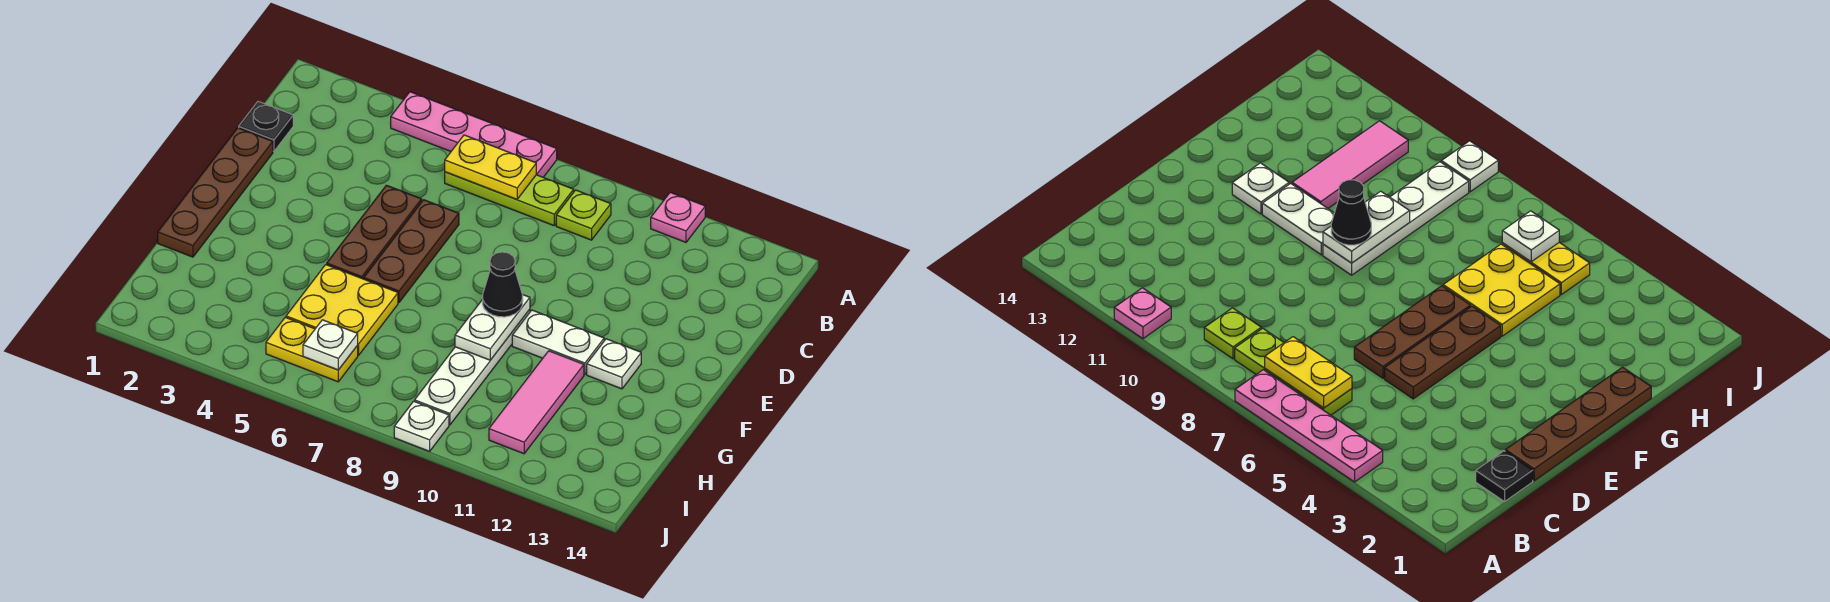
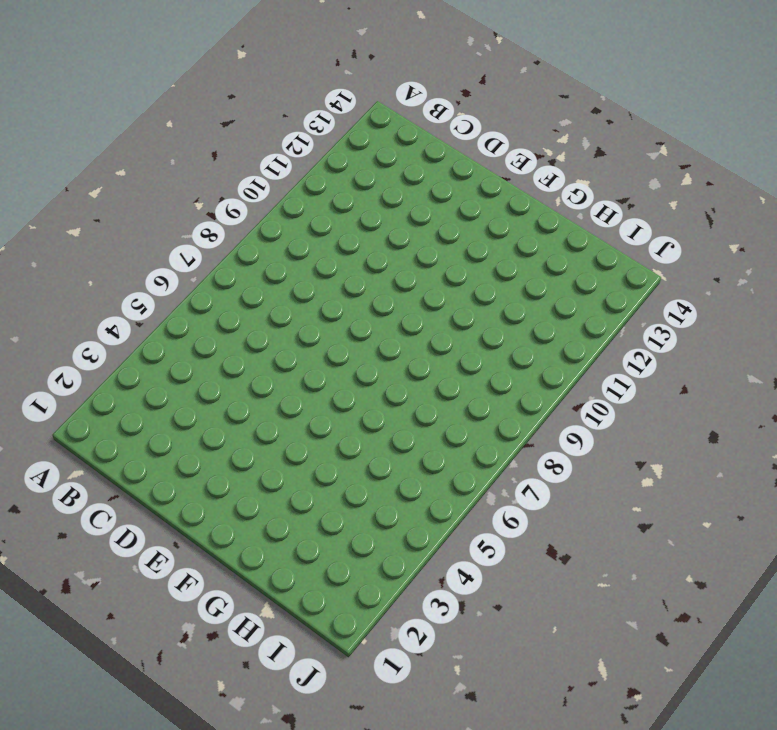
none -> pink 1x4 plate [391,92,557,177]
none -> pink 1x1 plate [651,192,705,242]
none -> lime 1x3 plate [445,172,574,226]

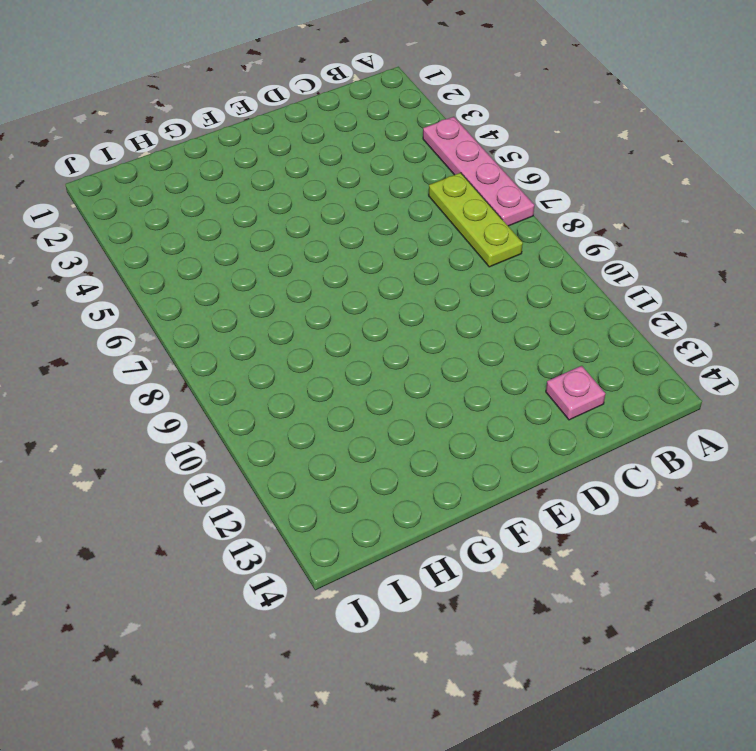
pink 1x1 plate [546,366,605,420] -> pink 1x1 plate moved to [651,192,705,242]
none -> lime 1x1 plate [556,190,611,240]
none -> black 1x1 plate [239,102,293,151]
none -> brown 1x4 plate [158,128,273,257]

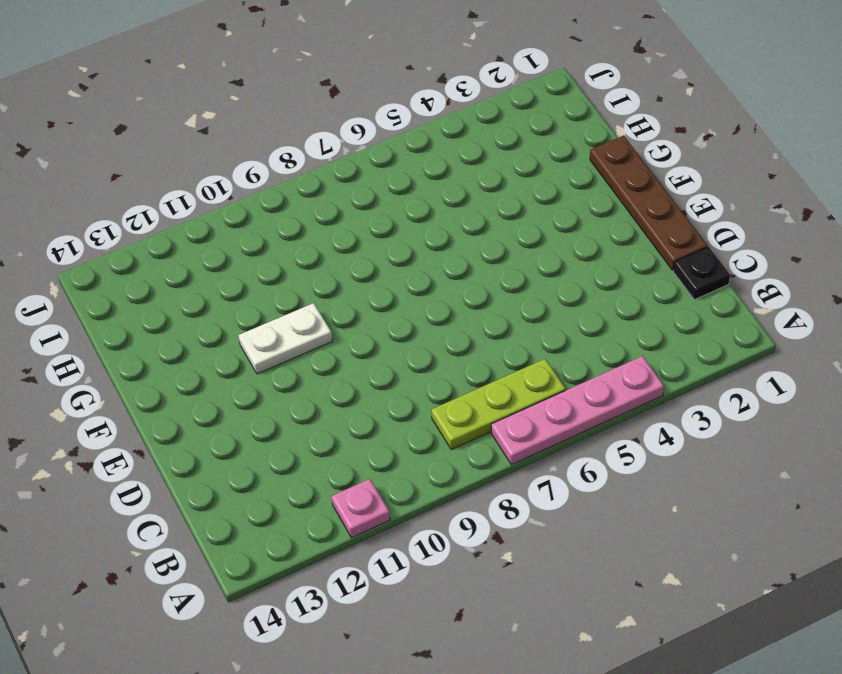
none -> lime 1x1 plate [556,190,611,240]
none -> brown 1x3 plate [327,185,422,279]
none -> brown 1x3 plate [364,200,459,303]

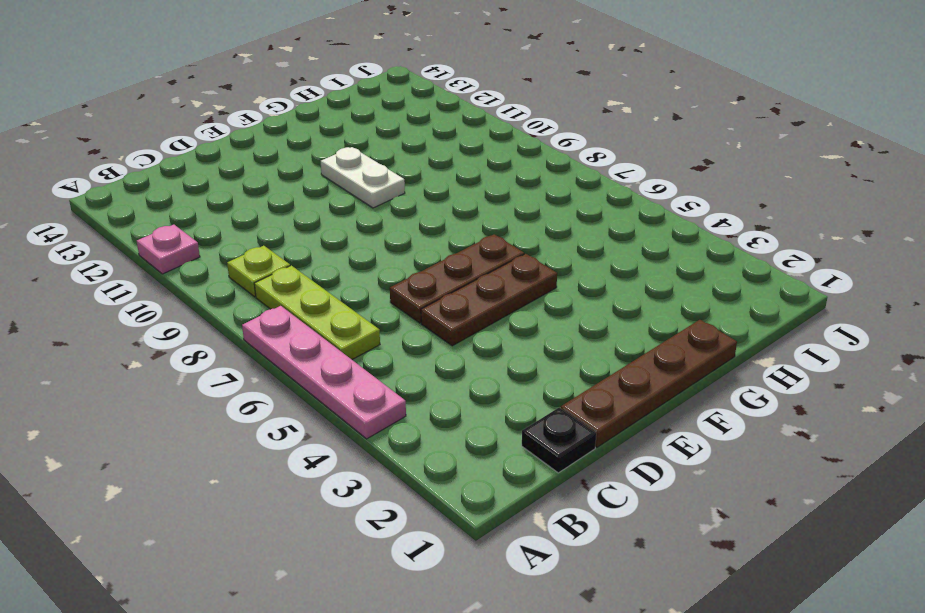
none -> white 1x4 plate [415,309,530,425]
none -> white 1x1 plate [587,339,641,389]
none -> yellow 2x2 plate [286,265,398,355]

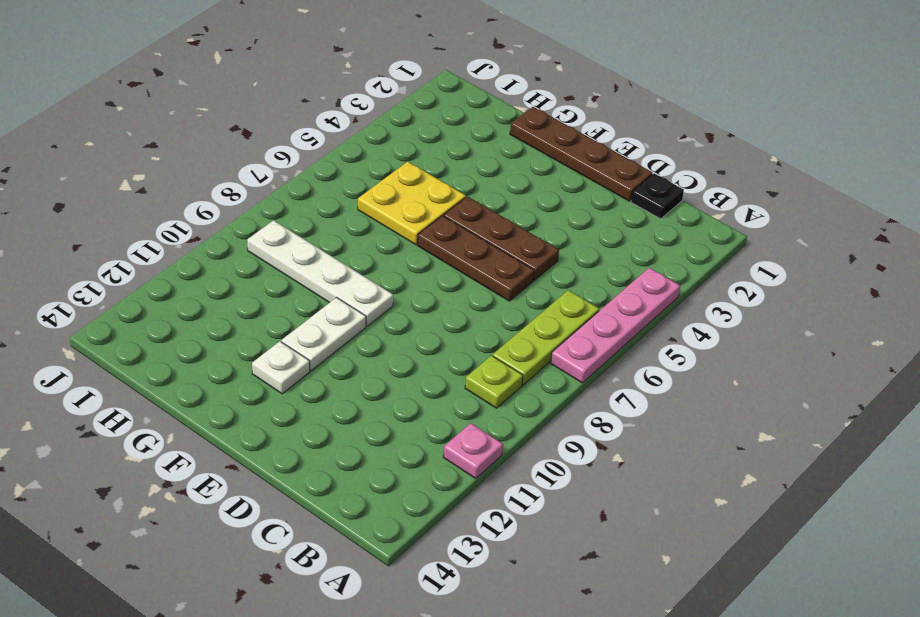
none -> pink 1x3 tile [489,351,584,454]
none -> yellow 1x2 plate [266,317,358,382]
none -> white 1x1 plate [394,401,449,451]

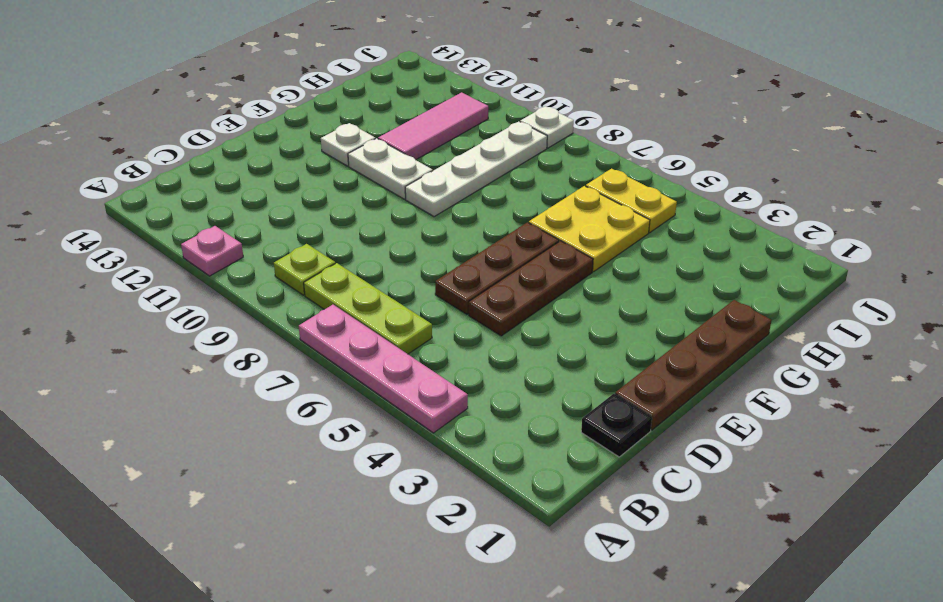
none -> yellow 1x2 plate [445,135,536,199]
none -> white 1x2 plate [455,295,530,360]
none -> white 1x1 plate [303,320,358,370]

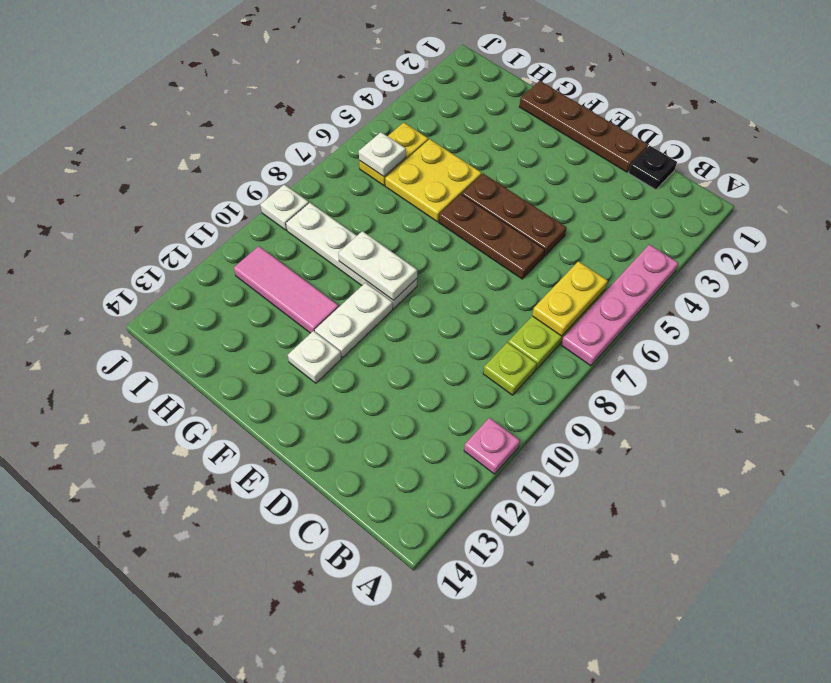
none -> black 1x1 cone [483,252,523,317]

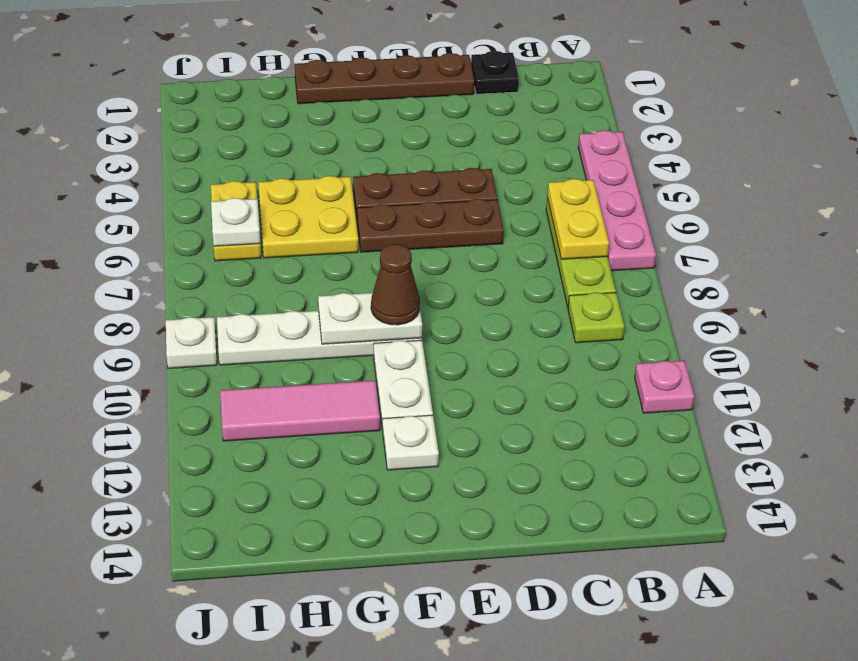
brown 1x1 cone [371,244,420,325] -> black 1x1 cone [483,252,523,317]

